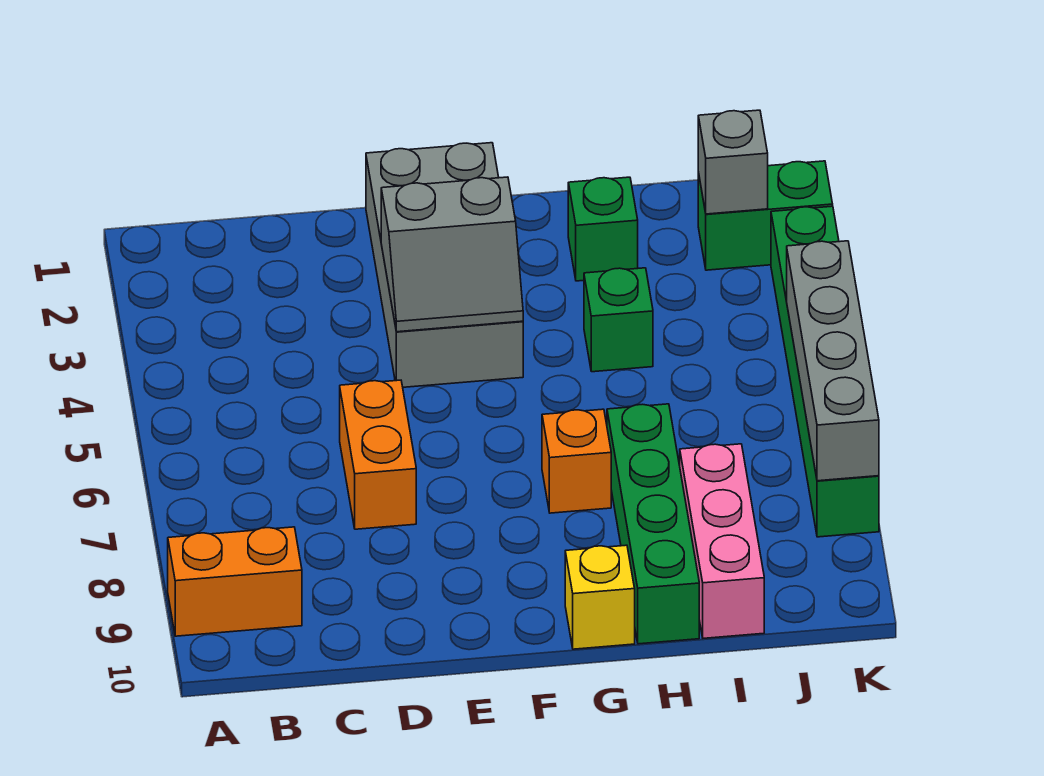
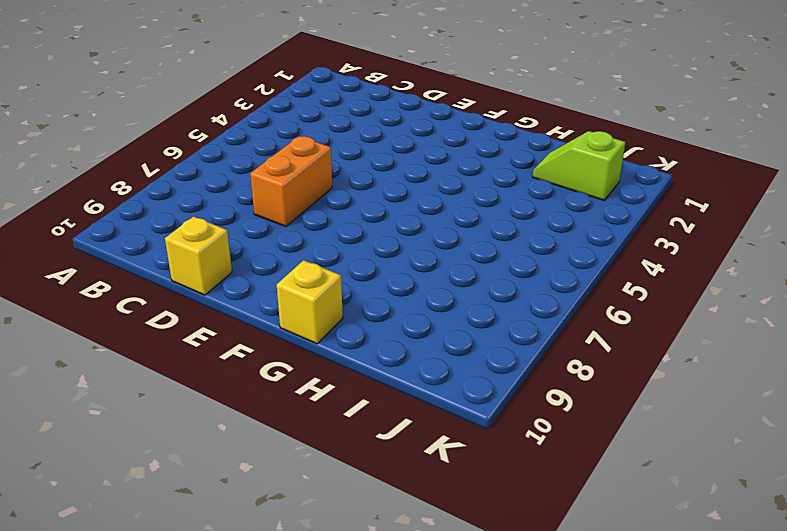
yellow 1x1 brick [165,217,232,295] -> none
lime 1x2 slope [533,131,625,200] -> green 1x2 brick [698,161,833,270]
none -> orange 1x2 brick [168,527,302,636]
none -> grey 2x4 brick [366,143,523,387]
none -> orange 1x1 brick [542,409,611,513]

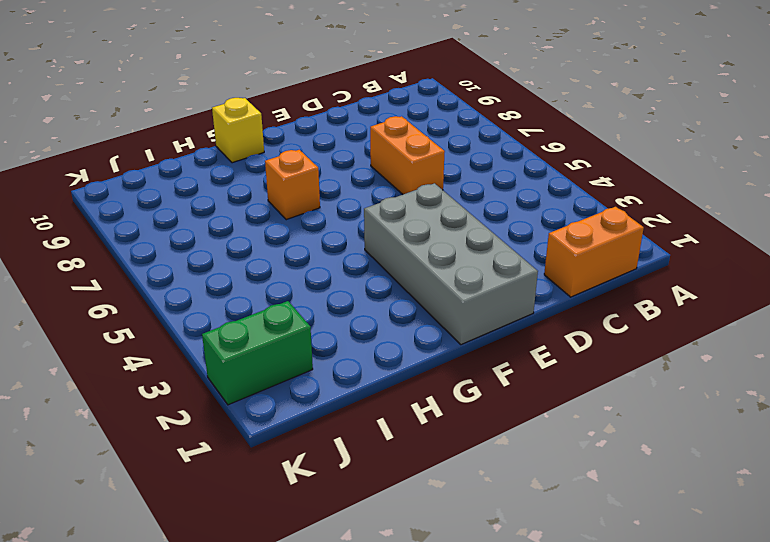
orange 1x2 brick [544,207,644,297] -> orange 1x2 brick moved to [168,527,302,636]
none -> green 1x1 brick [568,177,638,281]
none -> green 1x1 brick [584,268,653,372]
none -> green 1x4 brick [607,404,699,644]

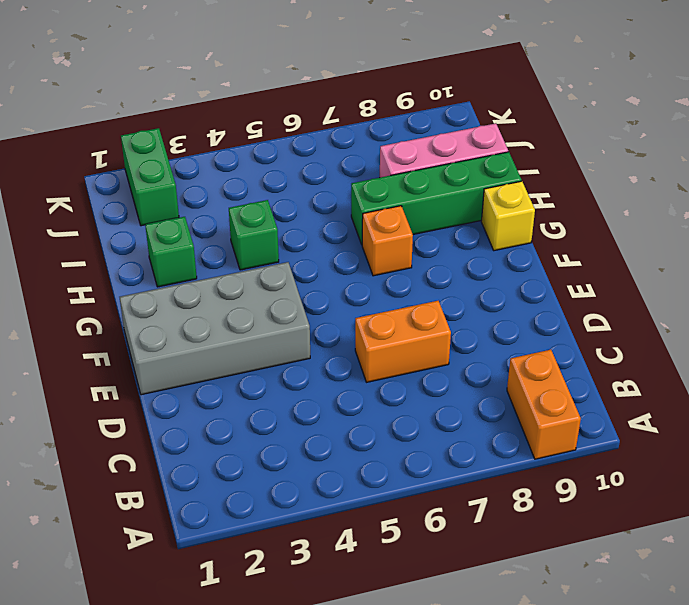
none -> green 1x6 brick [771,206,879,537]
none -> grey 2x2 slope [381,177,523,332]
none -> grey 1x1 brick [698,110,768,214]

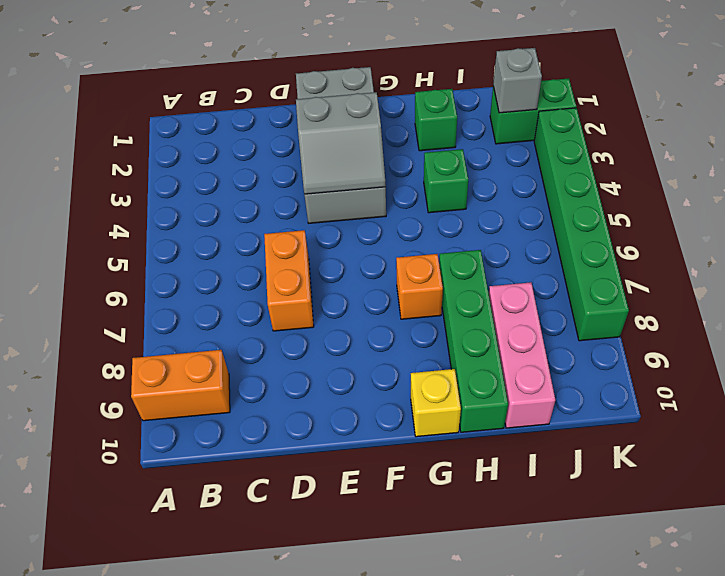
none -> grey 1x4 brick [787,241,879,481]

